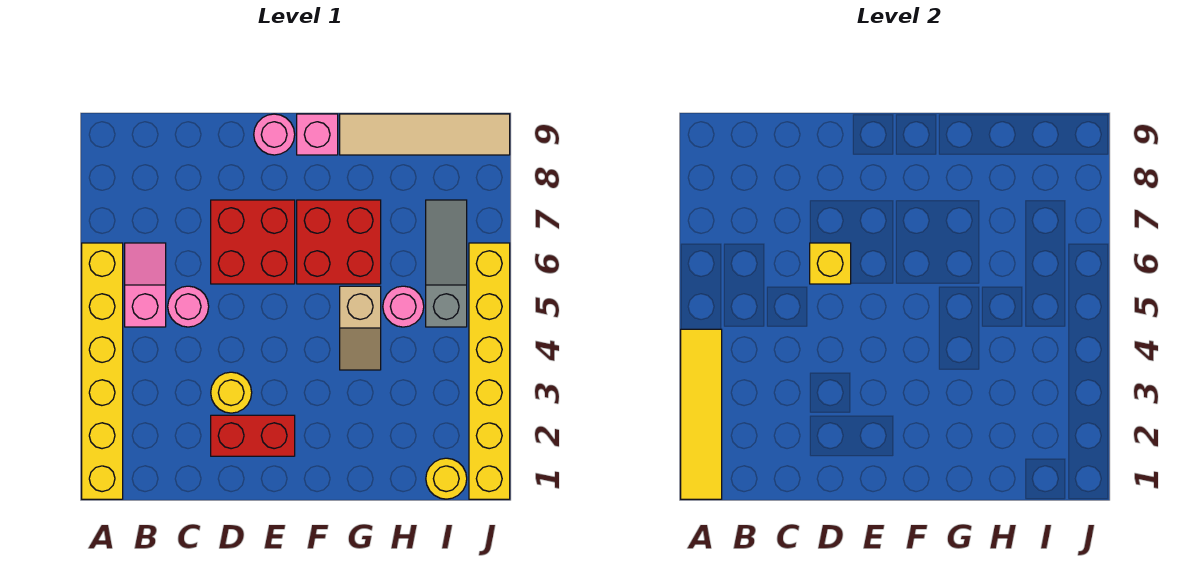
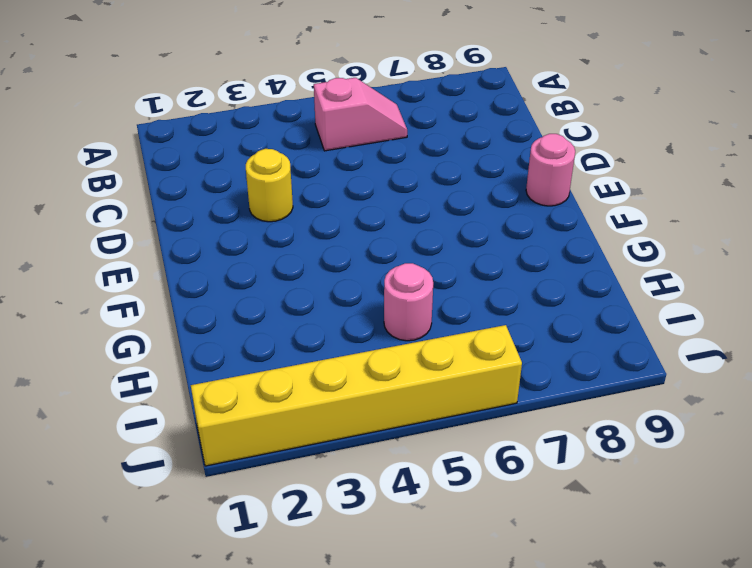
none -> yellow 1x6 brick [82,243,123,499]
none -> pink 1x1 round brick [168,286,209,327]
none -> red 1x2 brick [211,415,295,456]

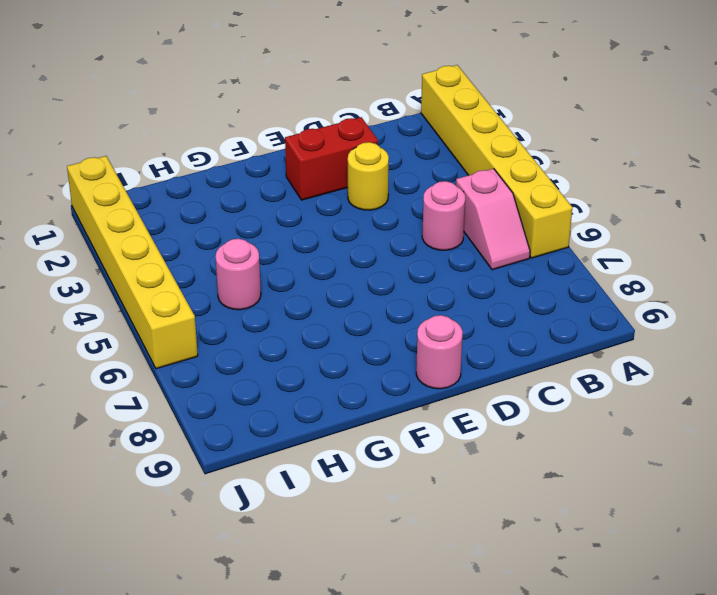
none -> red 2x2 brick [211,200,295,284]
none -> red 2x2 brick [297,200,381,284]
none -> pink 1x1 brick [297,114,338,155]

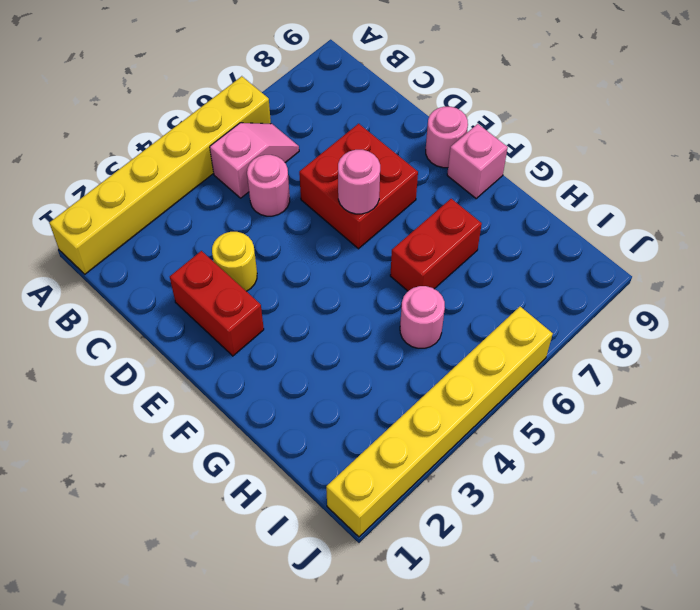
pink 1x1 round brick [338,150,380,214] -> none
red 1x2 brick [390,199,482,291] -> red 2x2 brick [297,200,381,284]
none -> tan 1x2 slope [340,286,381,370]
none -> tan 1x4 tile [340,114,510,155]
none -> yellow 1x1 round brick [426,458,467,499]

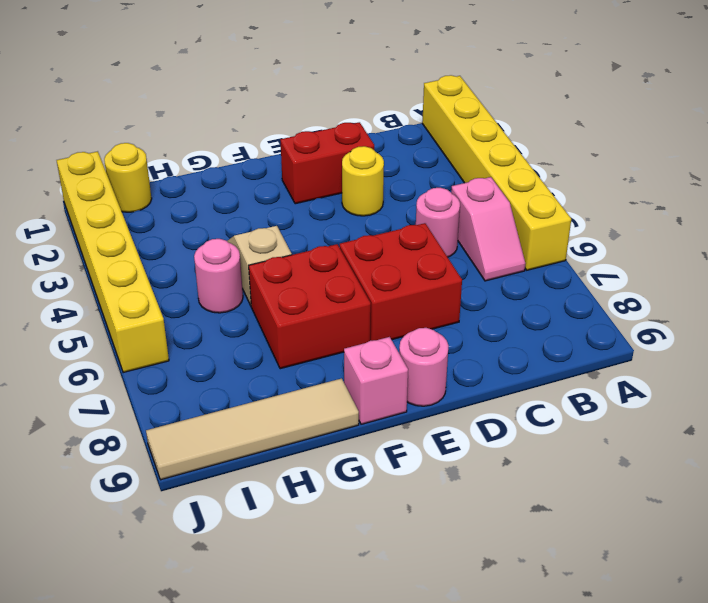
none -> grey 1x3 slope [426,200,467,327]
none -> yellow 1x4 tile [681,329,722,499]
none -> yellow 1x1 brick [810,243,851,284]

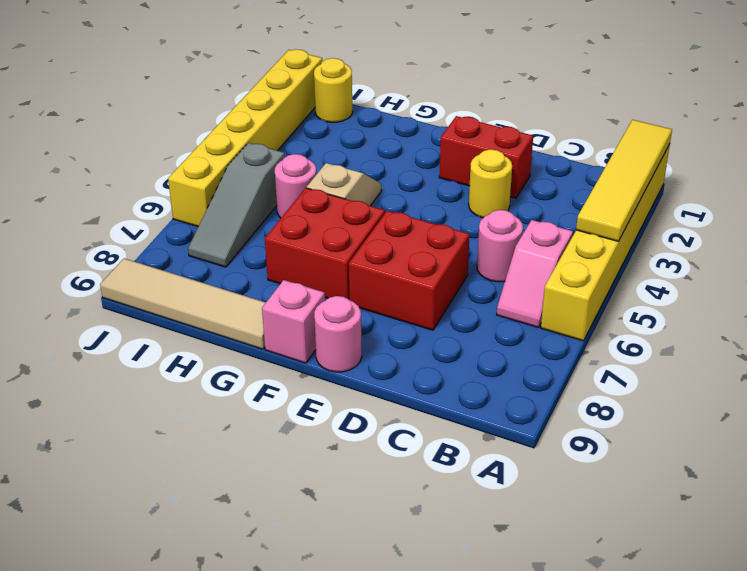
none -> yellow 1x1 brick [810,243,851,284]

